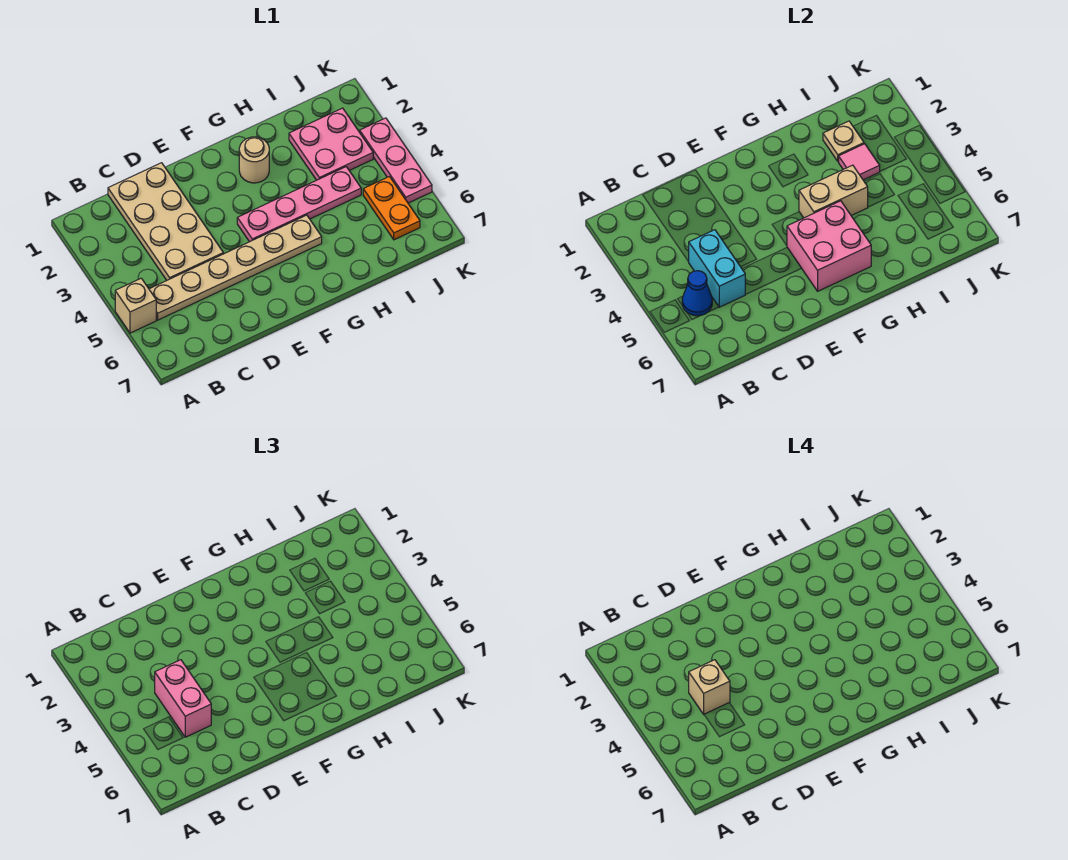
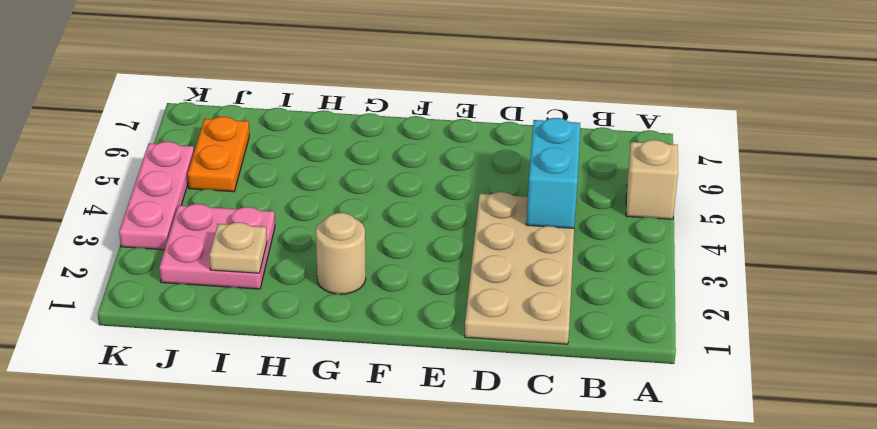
none -> tan 1x6 plate [149,215,322,320]
none -> pink 1x4 plate [237,167,361,242]
none -> blue 1x1 cone [682,271,712,316]

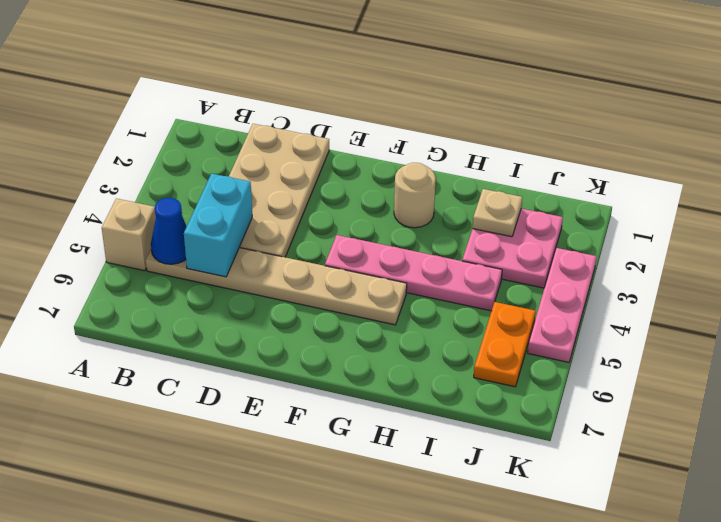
none -> pink 2x2 brick [787,201,871,291]
none -> tan 1x2 brick [799,165,868,218]
none -> pink 1x1 tile [838,144,880,180]

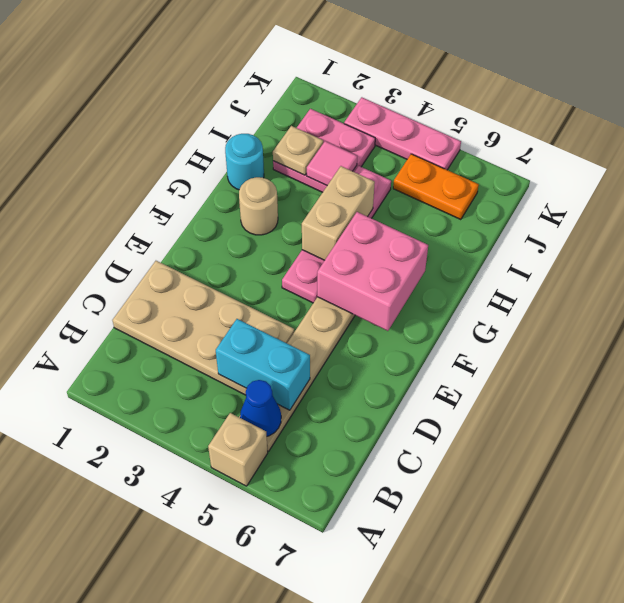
cyan 1x1 round brick [225,134,264,190] -> none
none -> pink 1x2 brick [155,660,211,737]
none -> tan 1x1 brick [689,660,730,714]

